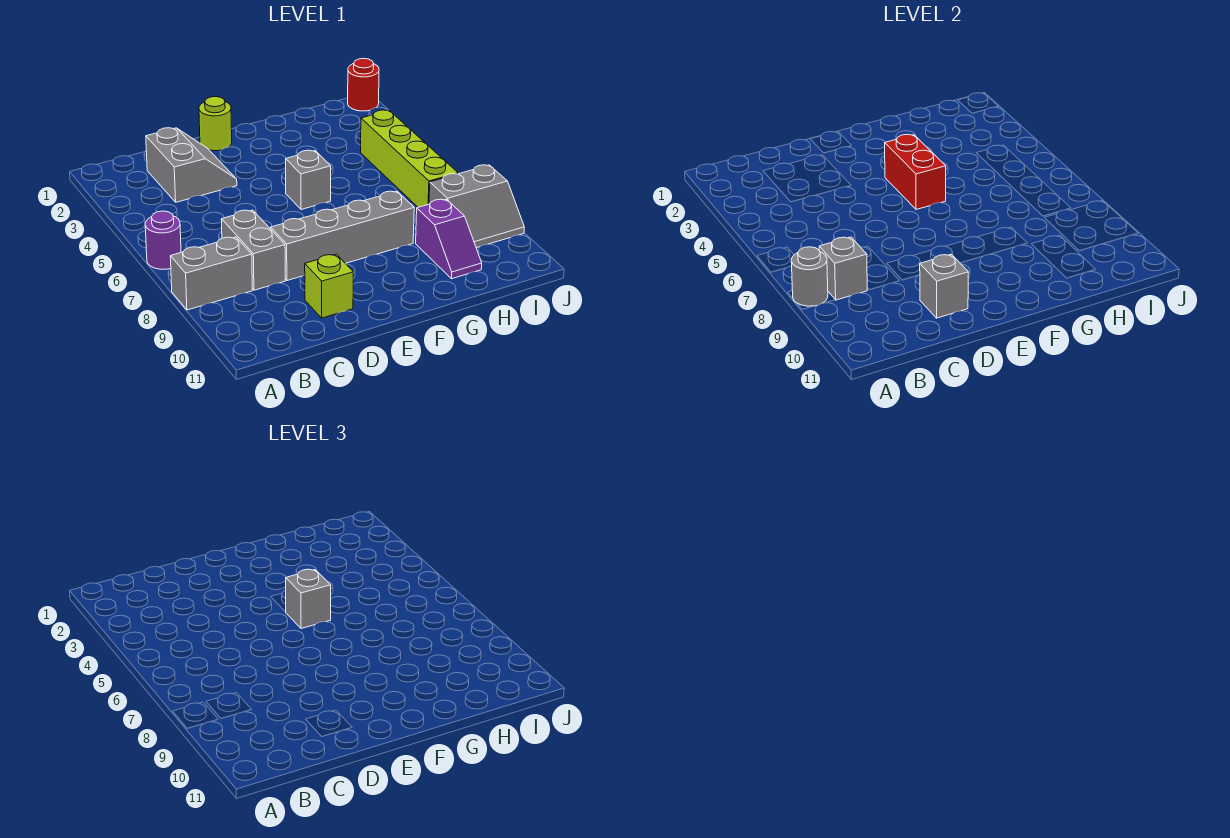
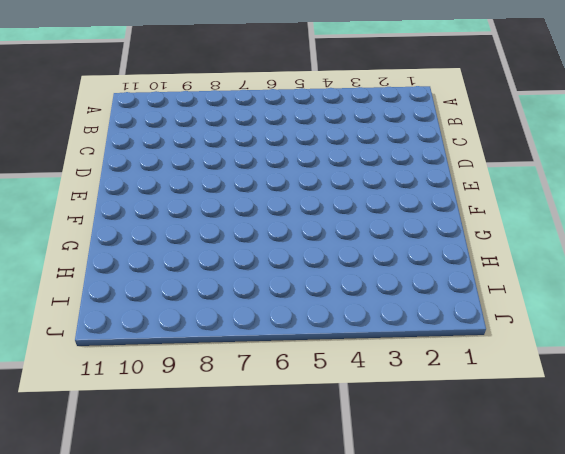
none -> purple 1x1 round brick [145,211,181,269]
none -> grey 1x2 brick [170,237,252,310]
none -> grey 2x2 slope [146,128,237,202]

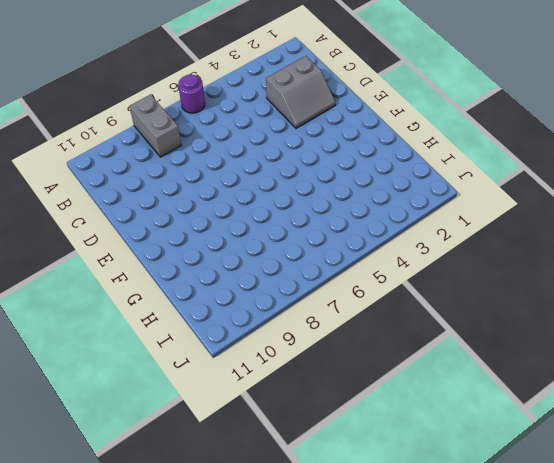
none -> grey 1x2 brick [221,210,285,290]
none -> grey 1x4 brick [271,191,414,281]
none -> lime 1x1 brick [305,254,353,318]

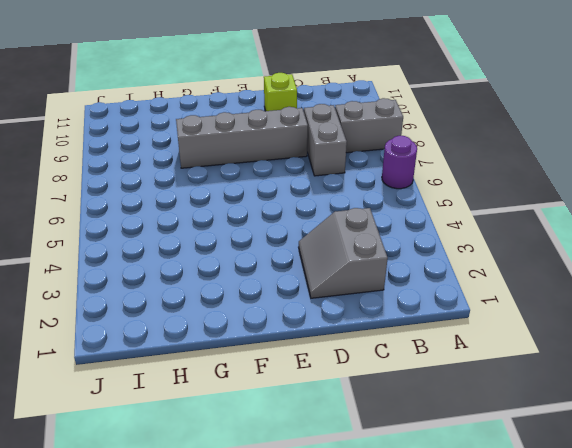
none -> lime 1x1 round brick [199,97,232,151]
none -> grey 1x1 brick [286,150,331,210]
none -> purple 1x2 slope [416,199,482,279]

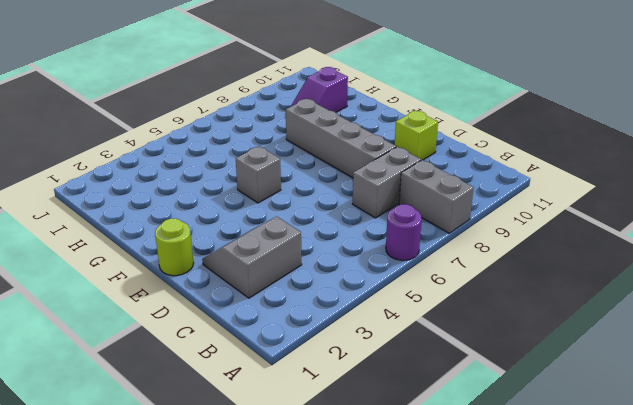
purple 1x2 slope [291,67,348,112] -> purple 1x2 slope turned to [416,199,482,279]
none -> lime 1x4 brick [361,110,458,207]
none -> grey 2x2 slope [429,165,524,248]
none -> red 1x1 round brick [348,58,379,111]

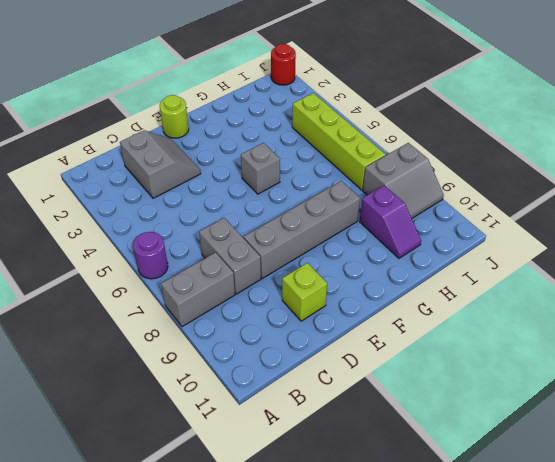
none -> grey 1x1 round brick [791,247,828,306]
none -> grey 1x1 brick [819,237,867,300]
none -> grey 1x1 brick [920,254,968,318]

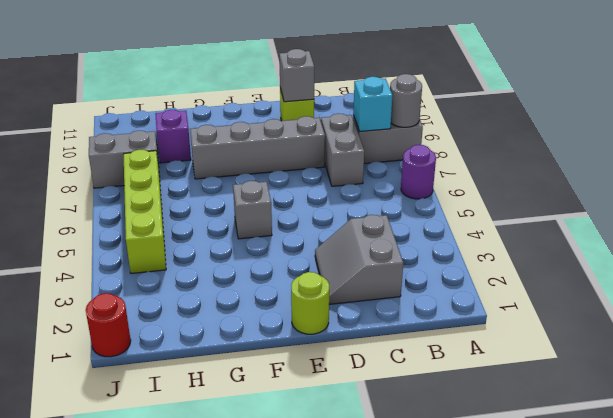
cyan 1x1 brick [353,77,392,132] -> grey 1x1 brick [819,237,867,300]
none -> red 1x2 brick [885,134,946,210]
none -> grey 1x1 brick [286,569,331,629]

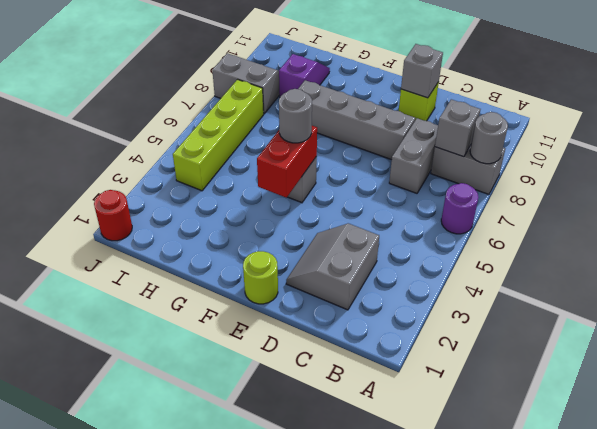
grey 1x1 round brick [279,89,312,143] -> grey 1x1 brick [286,569,331,629]

